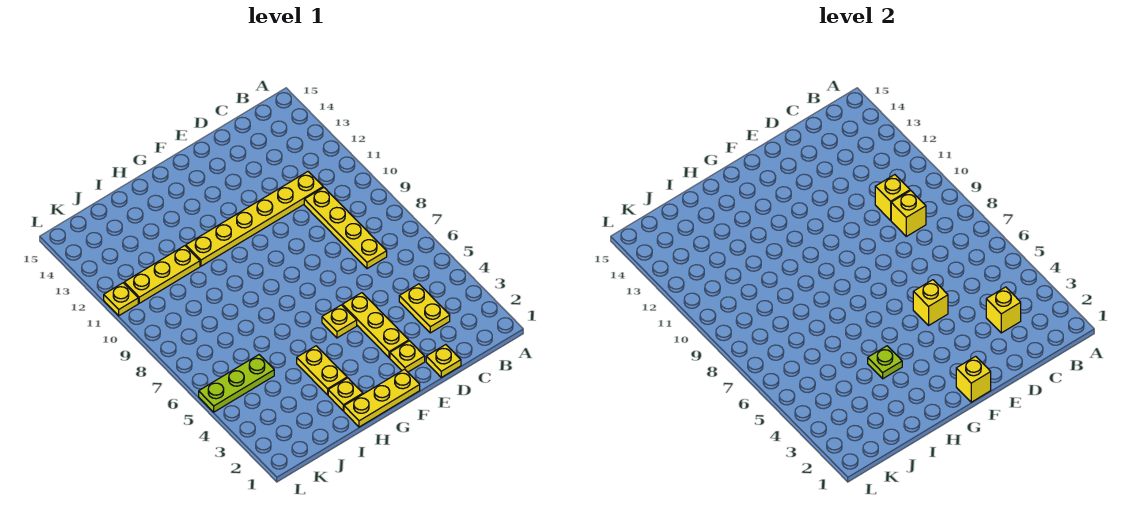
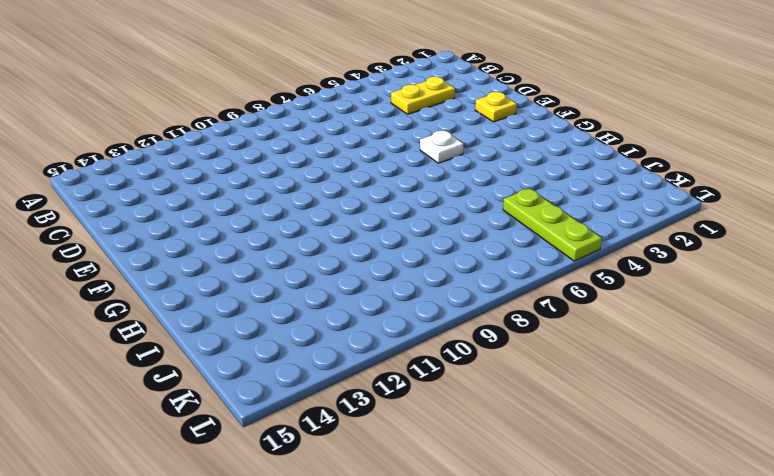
white 1x1 plate [420,131,463,163] -> yellow 1x1 plate [322,305,357,338]
none -> yellow 1x4 plate [304,187,387,269]
none -> yellow 1x6 plate [186,172,323,266]
none -> yellow 1x1 plate [426,345,461,377]

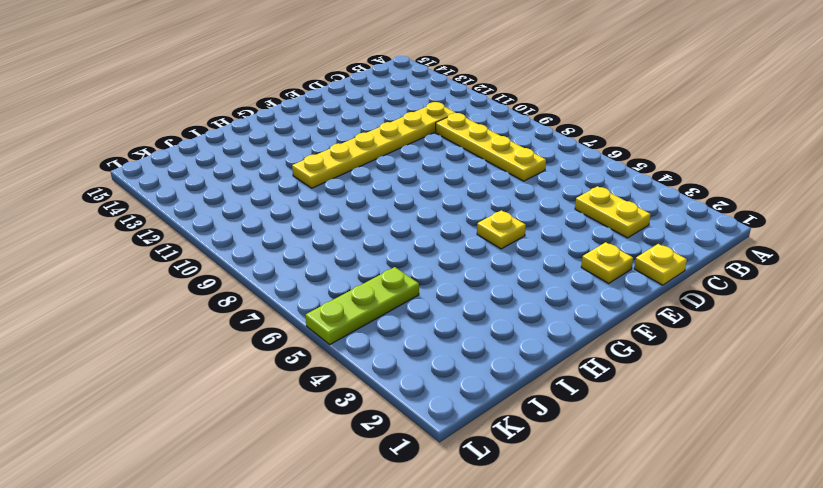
none -> yellow 1x3 plate [342,293,409,358]
none -> yellow 1x3 plate [344,369,420,427]
none -> yellow 1x1 plate [328,378,363,411]

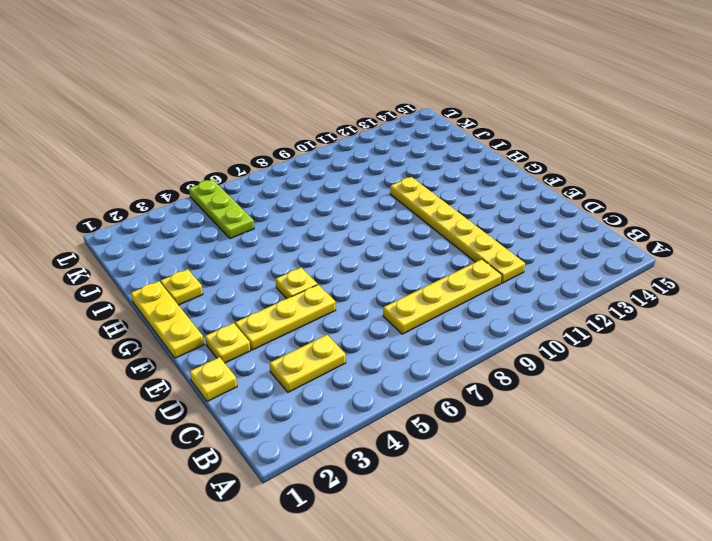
none -> yellow 1x2 plate [297,346,347,395]
none -> yellow 1x3 plate [124,246,200,303]
none -> yellow 1x1 plate [104,283,138,316]

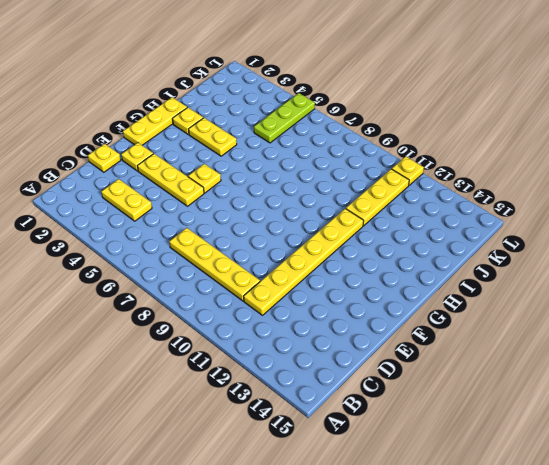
none -> yellow 1x1 brick [986,287,1021,333]
none -> yellow 1x1 brick [891,191,926,236]
none -> yellow 1x1 brick [875,175,910,220]

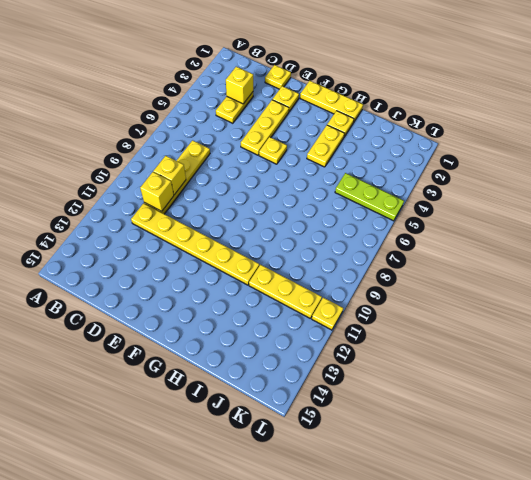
none -> yellow 1x1 brick [913,280,948,325]
none -> yellow 1x1 brick [956,356,991,402]
none -> lime 1x1 plate [868,346,902,379]

